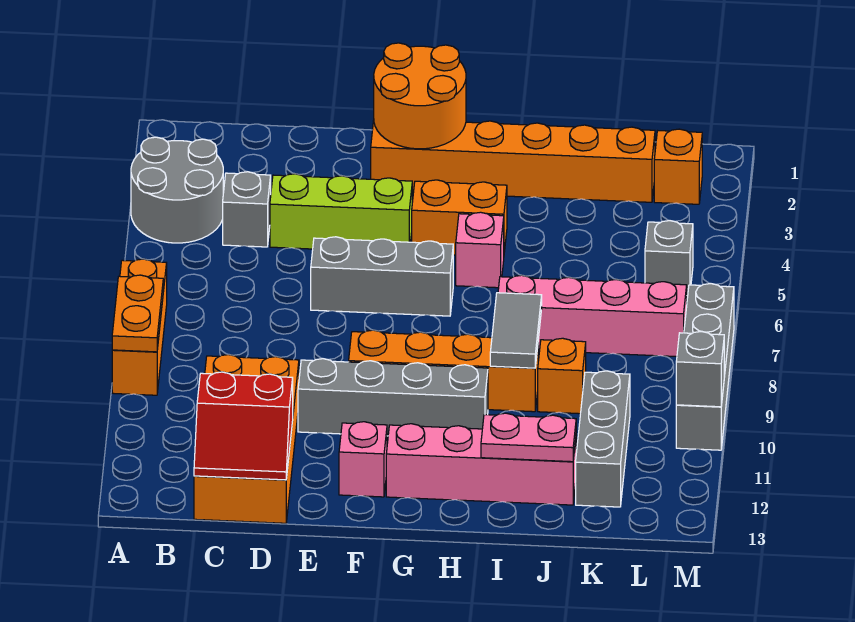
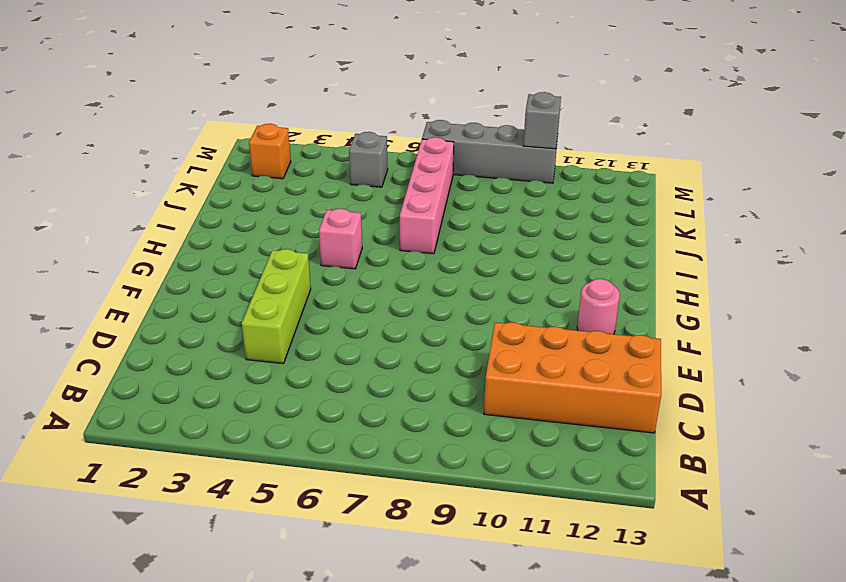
pink 1x1 round brick [577,279,620,334] -> pink 1x1 brick [339,422,387,497]
none -> grey 2x2 round brick [131,137,223,243]
none -> orange 1x3 brick [112,259,167,395]
none -> grey 1x1 brick [223,172,271,247]

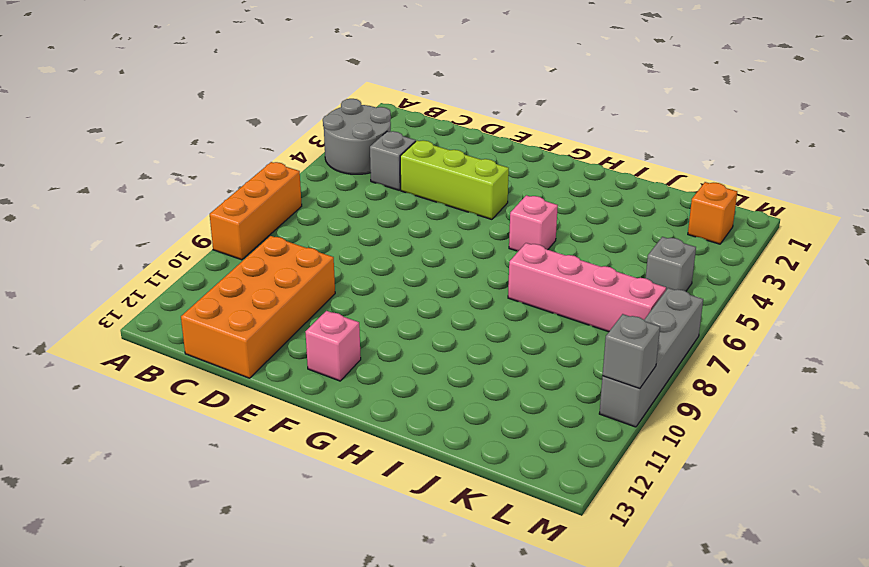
none -> grey 1x3 brick [311,237,453,316]
none -> grey 1x4 brick [298,359,488,436]
none -> orange 1x6 brick [371,120,655,202]

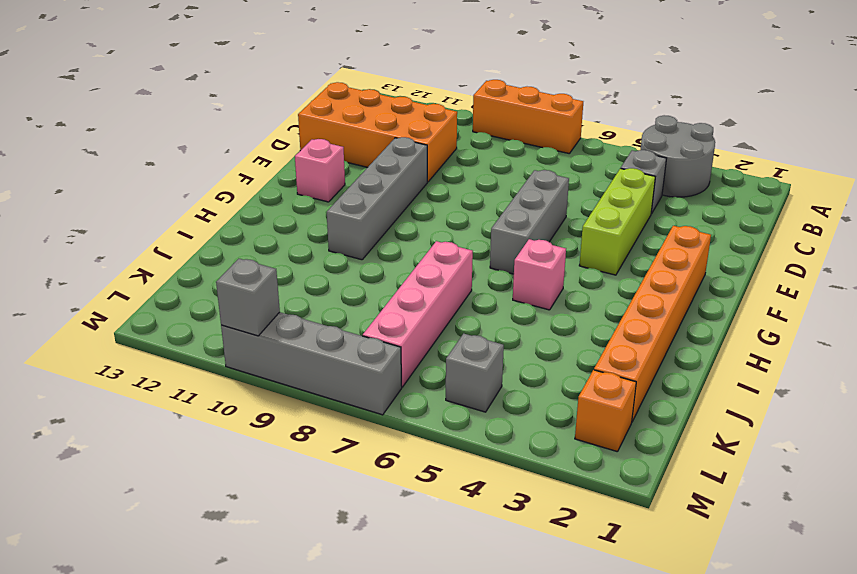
none -> orange 1x4 brick [349,330,538,412]
none -> orange 1x2 brick [412,180,507,255]
none -> pink 1x4 brick [386,424,576,505]

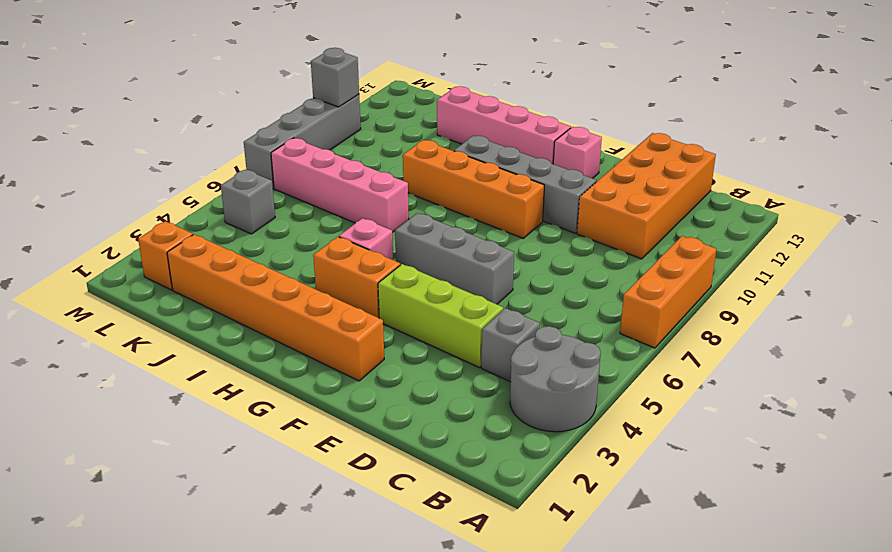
none -> orange 1x1 brick [538,338,586,414]
none -> grey 1x3 brick [576,371,630,507]
none -> orange 1x2 plate [112,275,163,352]

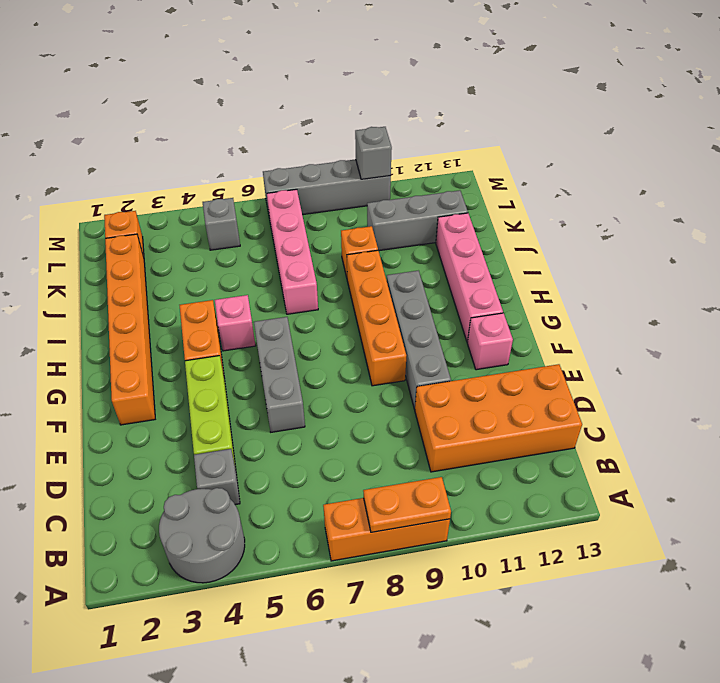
none -> red 2x2 slope [194,372,293,480]
none -> orange 2x2 round brick [374,43,466,149]
none -> grey 1x2 tile [490,293,542,368]

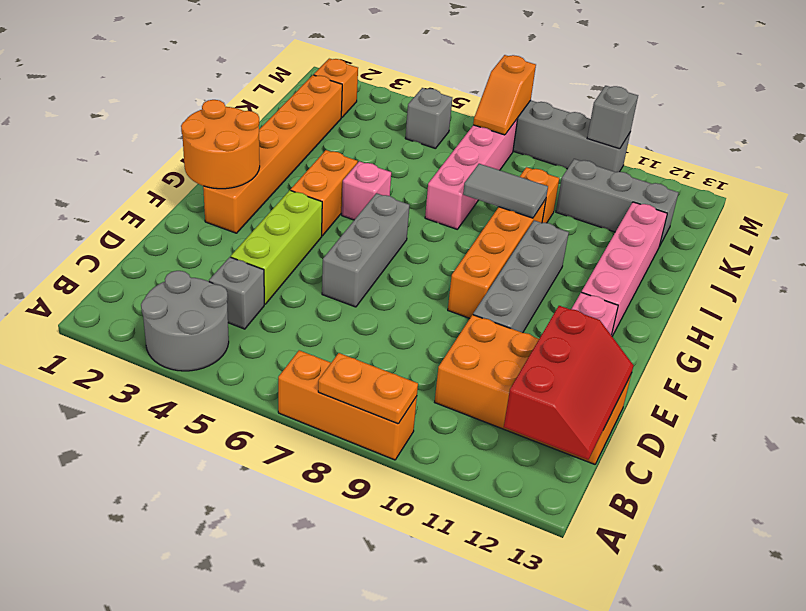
red 2x3 slope [504,306,634,460] -> red 2x2 slope [194,372,293,480]
orange 1x2 slope [473,55,536,135] -> none
none -> pink 1x2 plate [481,413,576,462]

